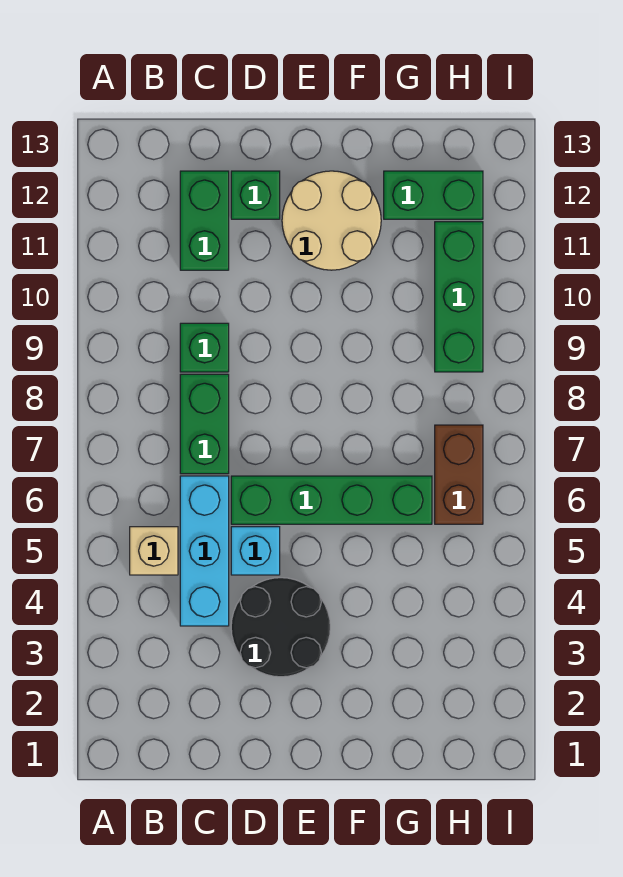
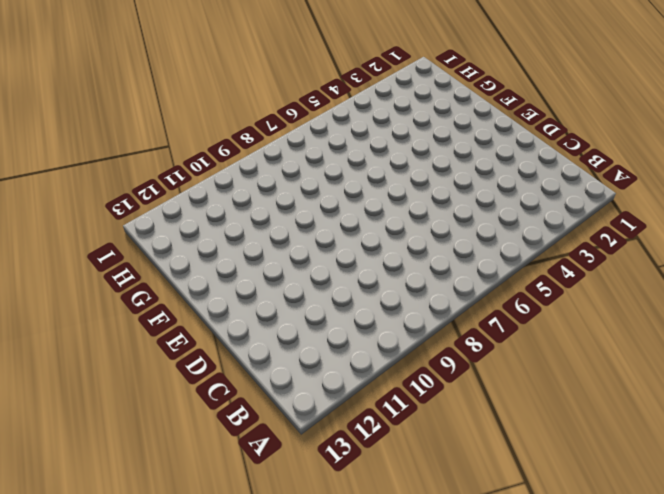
none -> tan 1x1 brick [130,527,178,575]
none -> cyan 1x3 brick [180,476,229,626]
none -> green 1x2 brick [180,374,229,474]

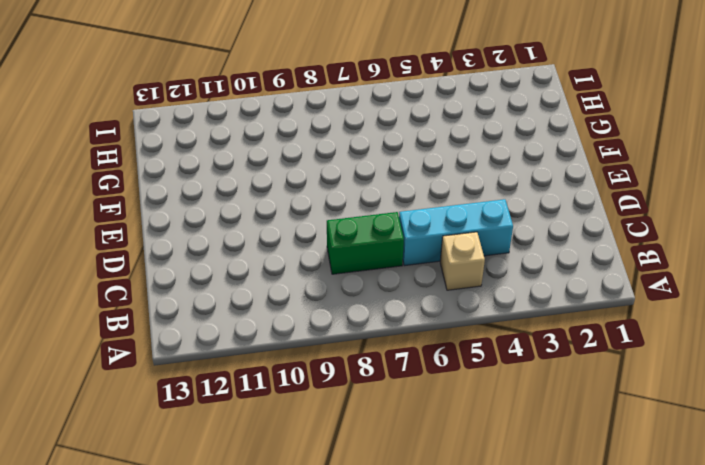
none -> green 1x1 brick [180,323,229,372]
none -> green 1x2 brick [180,171,229,270]
none -> black 2x2 round brick [231,578,330,677]

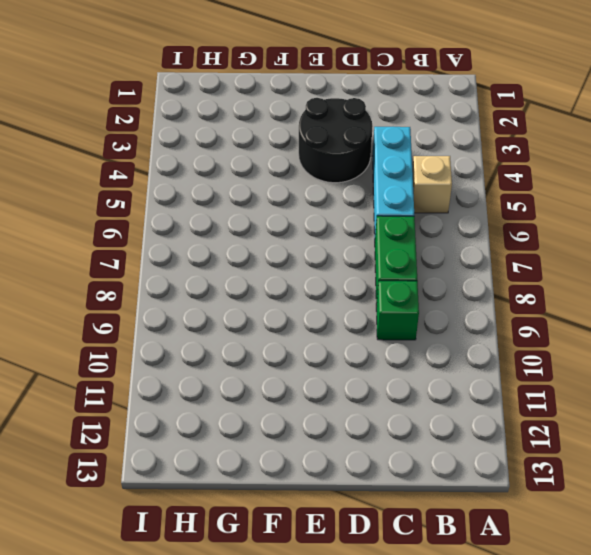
none -> green 1x2 brick [180,171,229,270]
none -> cyan 1x1 brick [231,527,280,575]
none -> green 1x4 brick [231,476,432,524]

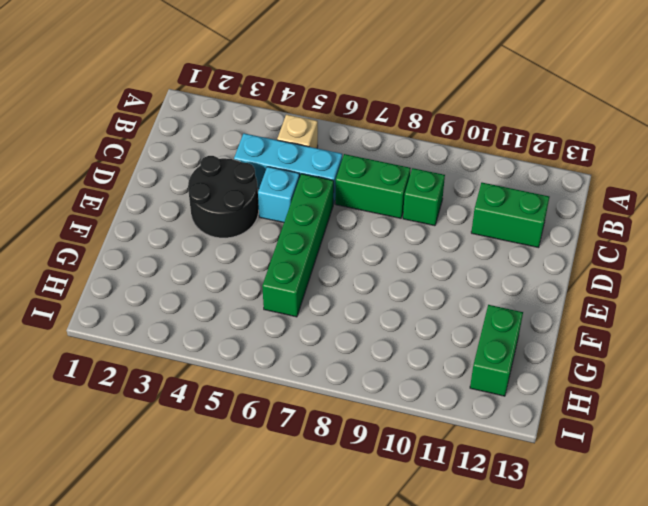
none -> green 1x1 brick [231,171,280,219]
none -> tan 2x2 round brick [282,171,381,270]
none -> brown 1x2 brick [435,425,483,524]

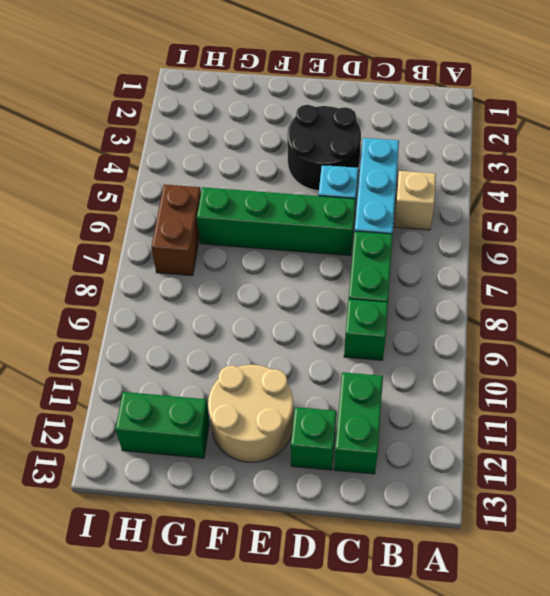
none -> green 1x3 brick [435,222,483,372]

